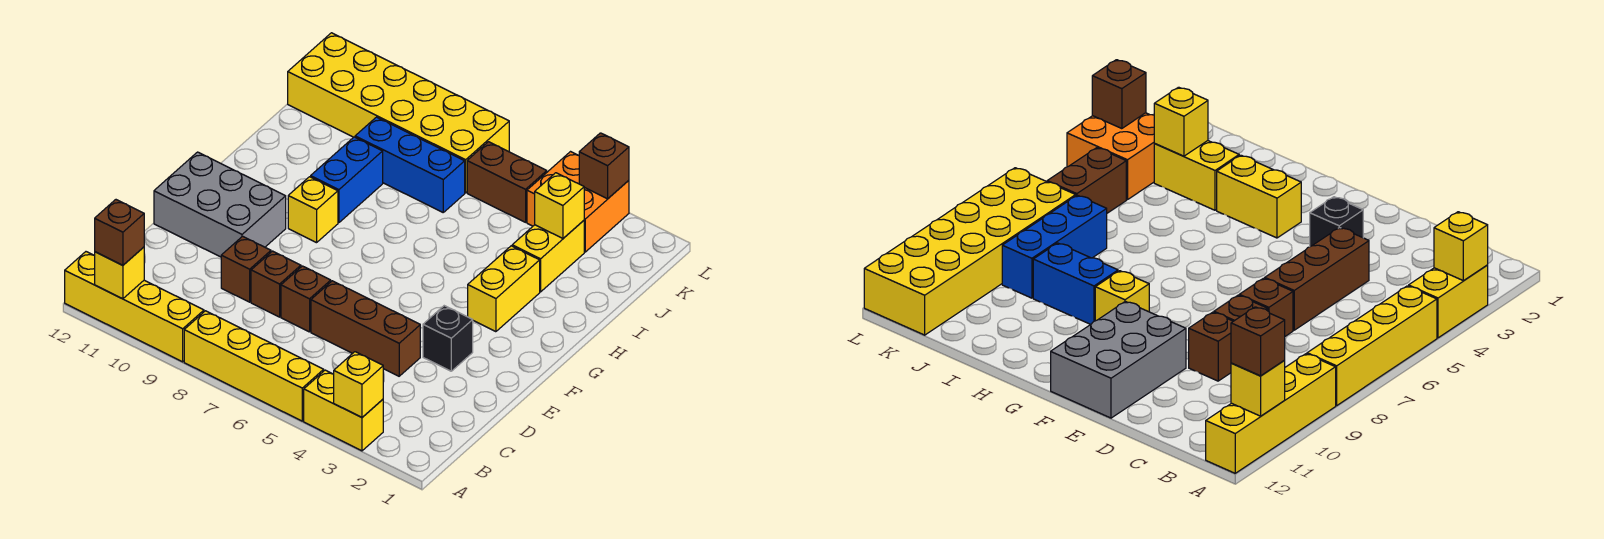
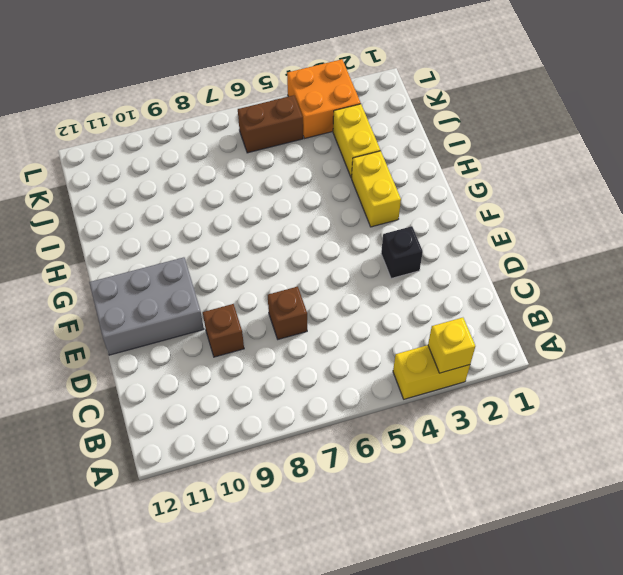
none -> yellow 1x4 brick [184,311,324,421]
none -> yellow 1x4 brick [65,252,204,362]
none -> brown 1x3 brick [311,281,420,376]

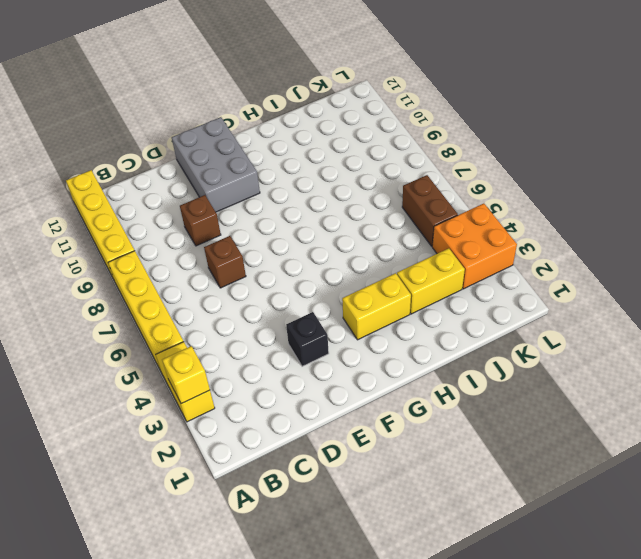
none -> brown 1x3 brick [311,281,420,376]
none -> brown 1x1 brick [251,251,301,317]
none -> yellow 1x1 brick [288,177,338,243]

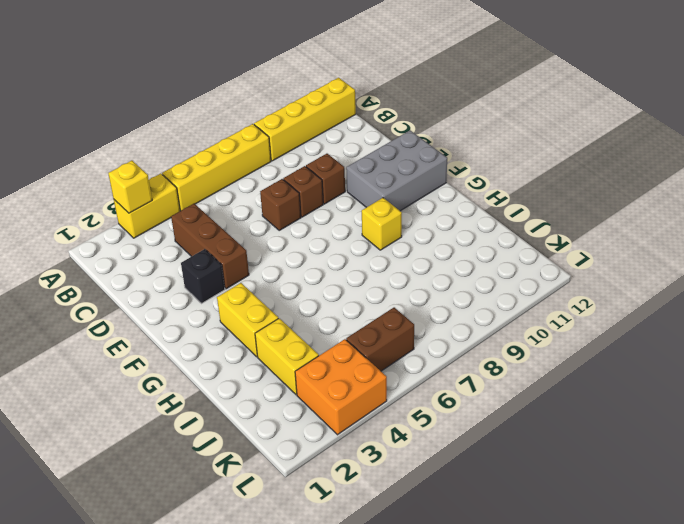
brown 1x3 brick [171,204,249,289] -> brown 1x3 brick turned to [311,281,420,376]
none -> blue 1x2 brick [311,137,383,223]
none -> blue 1x3 brick [355,117,465,212]
none -> yellow 2x6 brick [288,33,509,193]

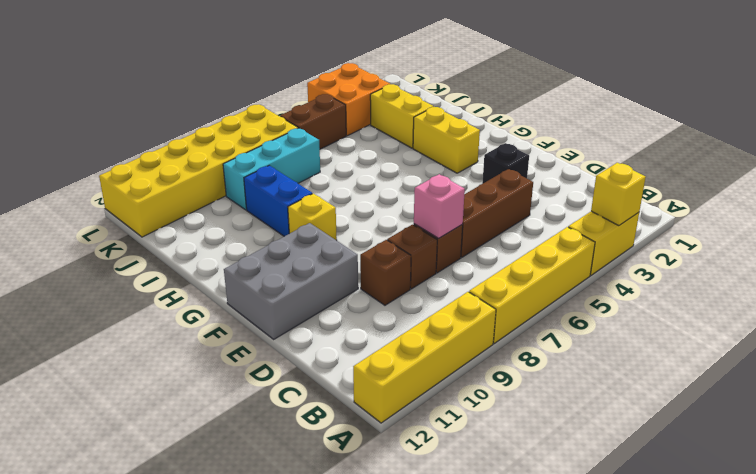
pink 1x1 brick [414,174,465,238] -> none
cyan 1x3 brick [223,128,320,210] -> blue 1x3 brick [355,117,465,212]
none -> yellow 1x1 brick [95,247,144,299]
none -> yellow 1x1 brick [535,173,584,238]
none -> brown 1x1 brick [579,133,629,199]

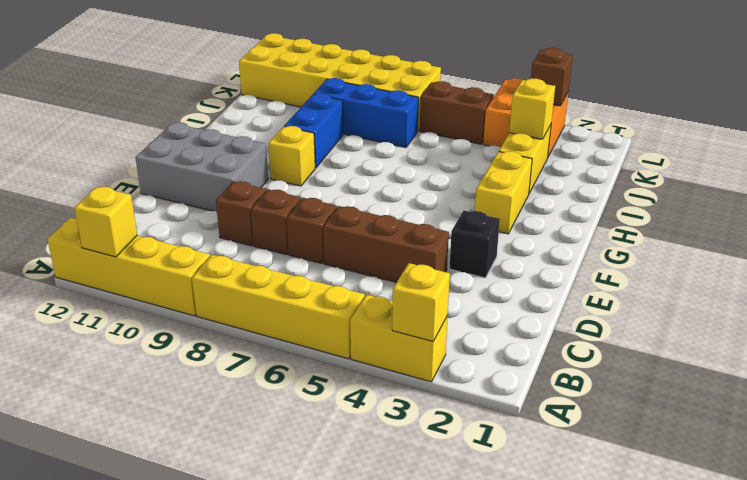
none -> brown 1x1 brick [95,200,144,265]

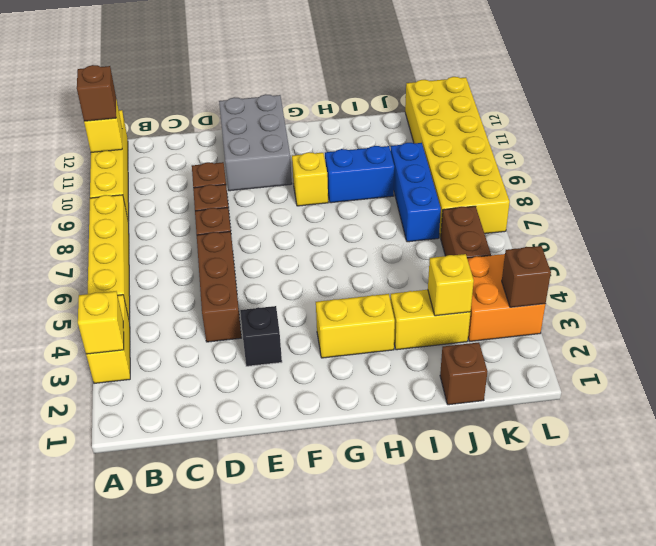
brown 1x1 brick [440,342,487,405] -> none

